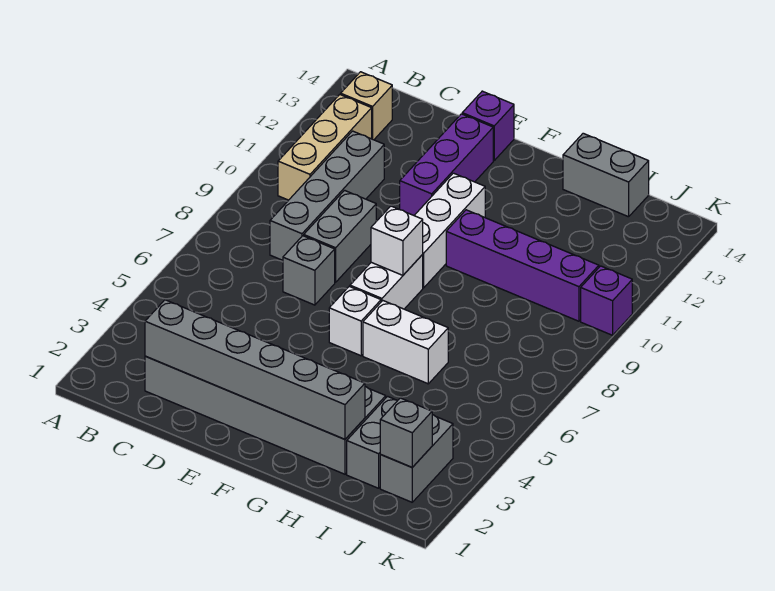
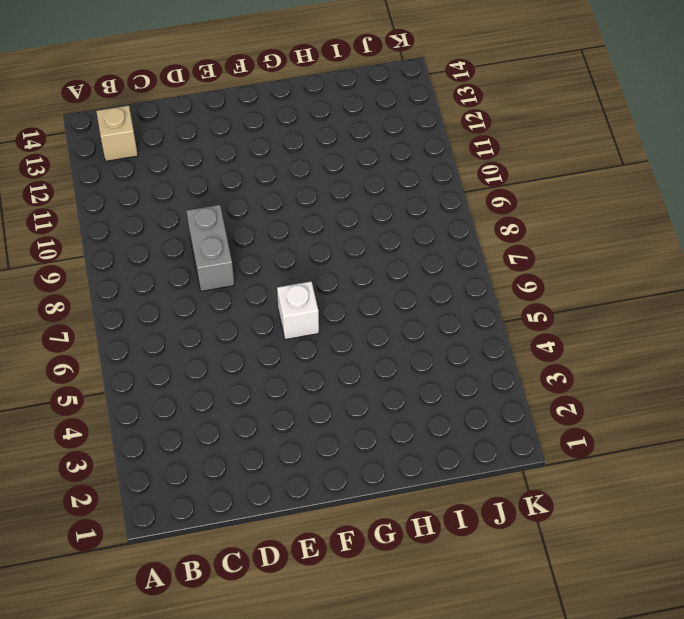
none -> tan 1x3 brick [278,94,372,200]
none -> grey 2x6 brick [145,356,386,474]
none -> grey 1x4 brick [270,131,384,260]

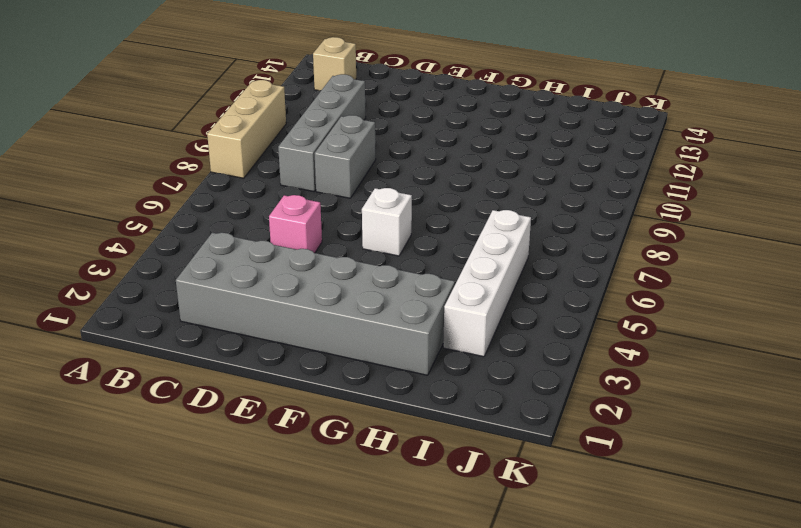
tan 1x3 brick [207,80,286,178] -> tan 1x3 brick moved to [278,94,372,200]
pink 1x1 brick [269,195,322,253] -> none
white 1x4 brick [443,210,531,357] -> grey 1x2 brick [347,396,398,488]
none -> grey 1x1 brick [283,236,335,305]
none -> purple 1x3 brick [400,114,493,215]
none -> purple 1x1 brick [462,91,514,160]

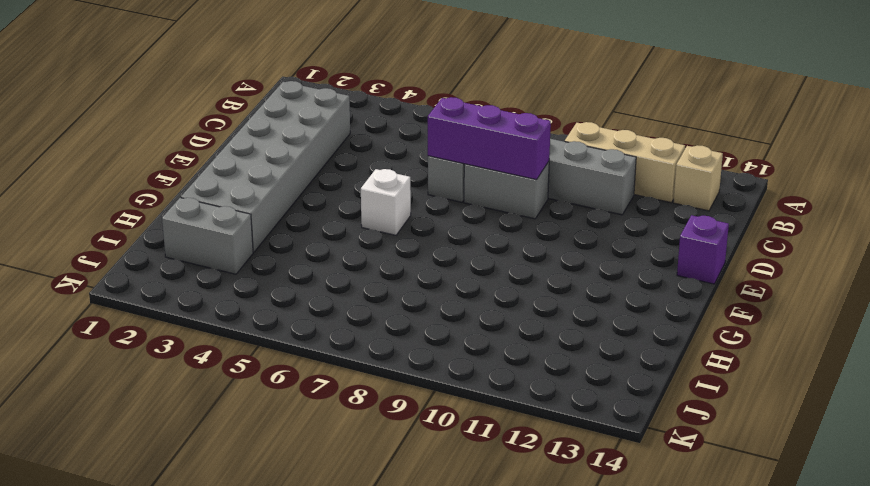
purple 1x3 brick [428,97,551,180] -> purple 1x3 brick moved to [400,114,493,215]
none -> white 1x2 brick [350,255,423,309]
none -> white 1x3 brick [414,173,485,288]
none -> white 1x2 brick [363,301,448,384]

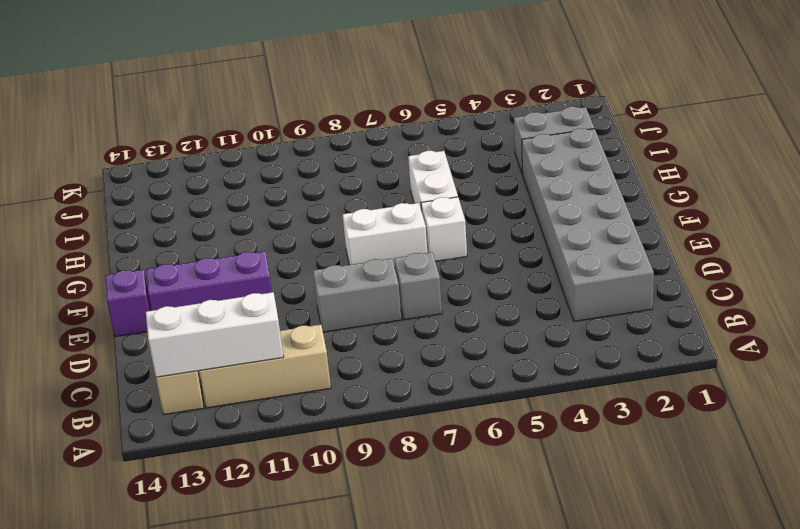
white 1x3 brick [146,292,283,377] -> white 1x3 brick moved to [414,173,485,288]
none -> grey 1x4 brick [270,131,384,260]
none -> purple 1x4 brick [446,210,599,321]
none -> grey 1x2 brick [563,133,649,217]

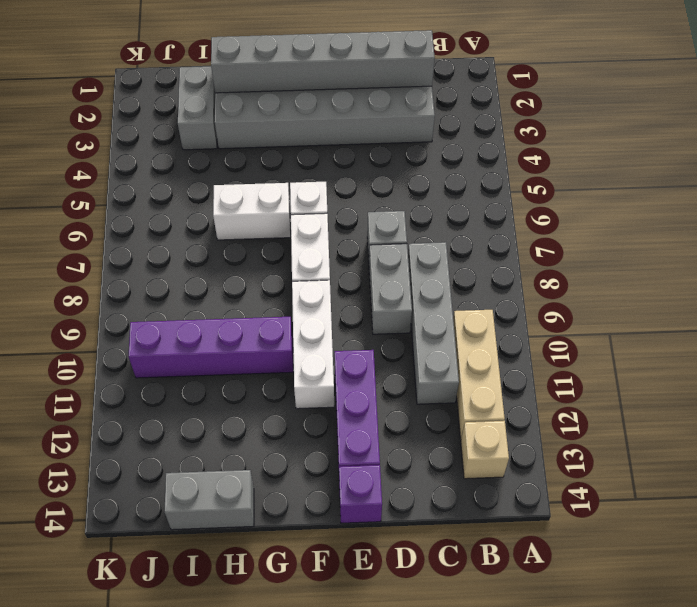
none -> grey 1x2 brick [380,415,453,502]
none -> purple 1x1 brick [581,266,632,335]
none -> white 1x1 brick [371,206,423,275]

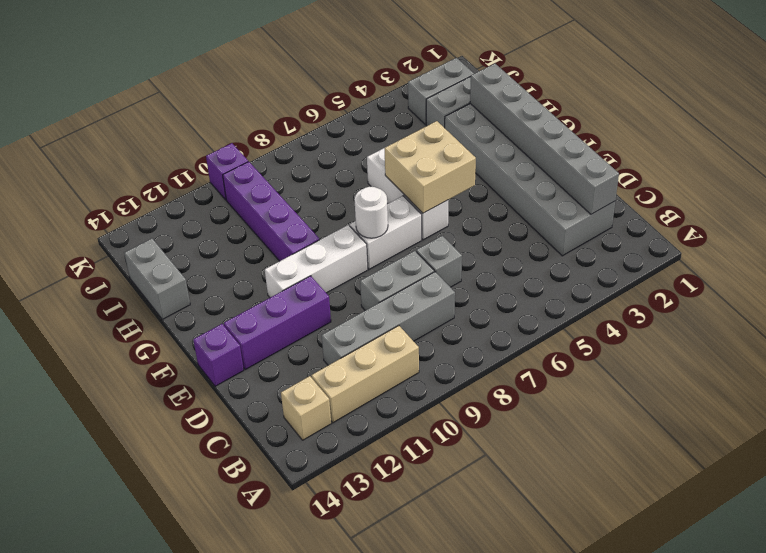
tan 2x2 brick [384,121,476,213] -> none
white 1x1 round brick [354,187,388,238] -> white 1x1 brick [371,206,423,275]
none -> grey 1x1 brick [380,398,432,467]

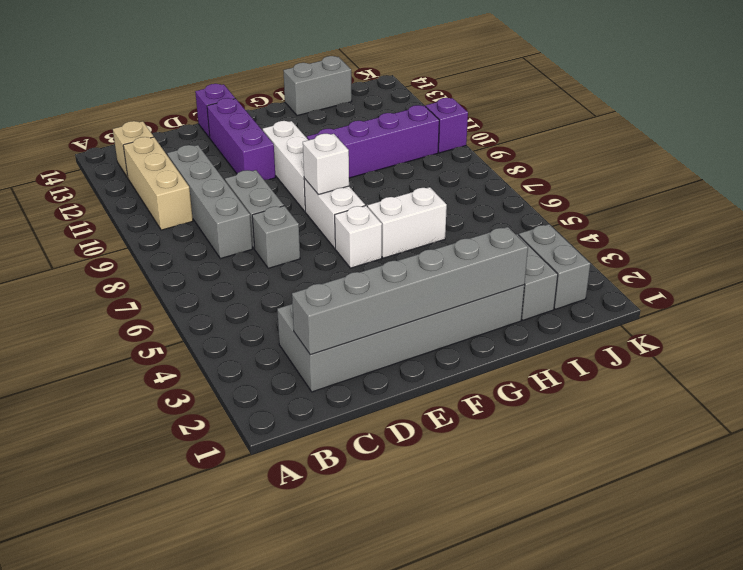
none -> grey 1x1 brick [380,398,432,467]

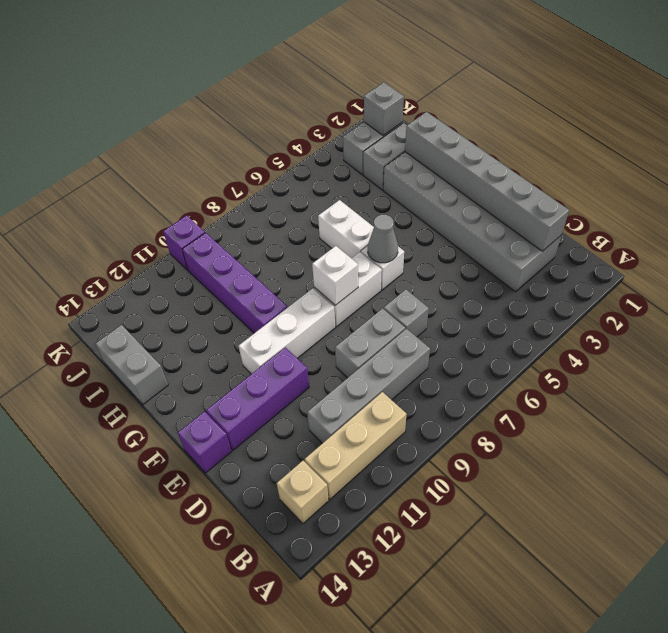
grey 1x1 cone [368,215,398,263] -> none

